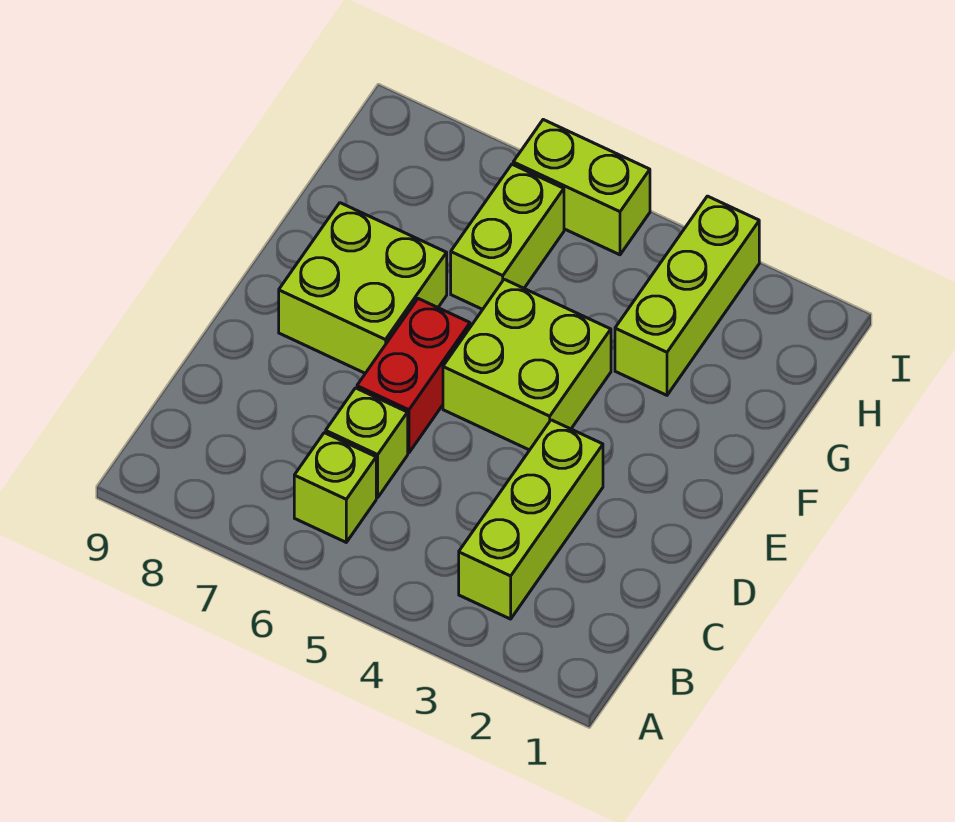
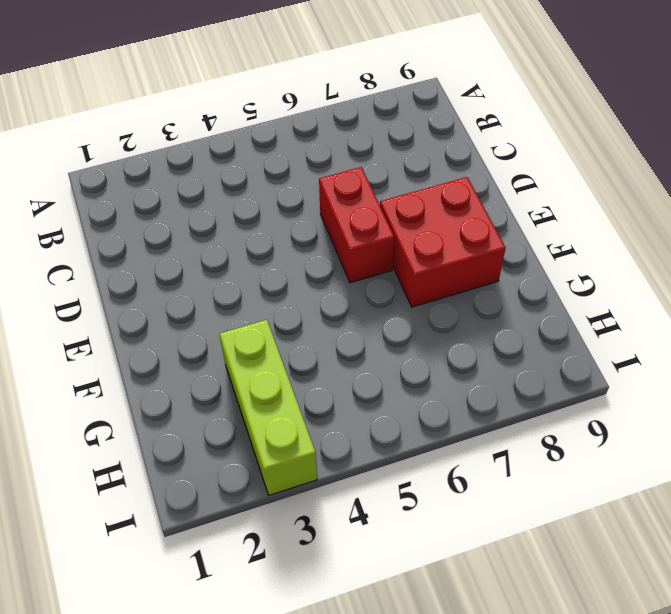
red 2x2 brick [380,177,506,307] -> lime 2x2 brick [279,203,447,373]
none -> lime 1x3 brick [459,420,603,619]
none -> lime 1x1 brick [294,433,376,542]

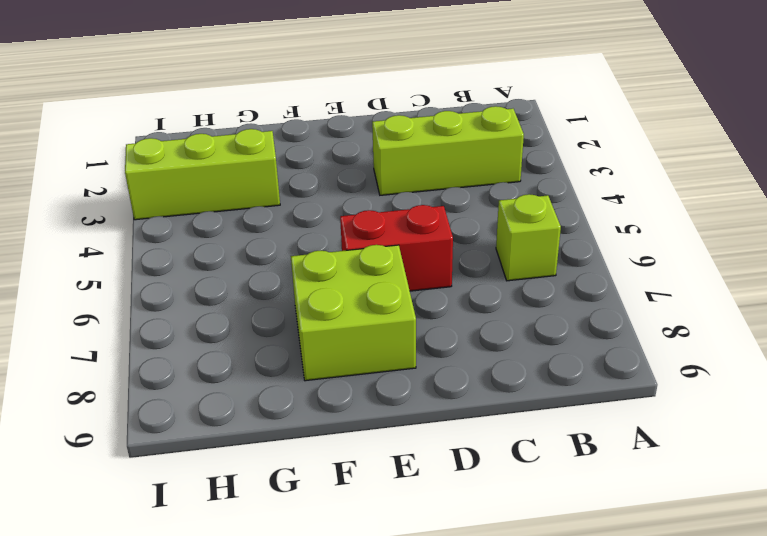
none -> lime 1x1 brick [326,388,408,498]
none -> lime 2x2 brick [443,279,611,450]

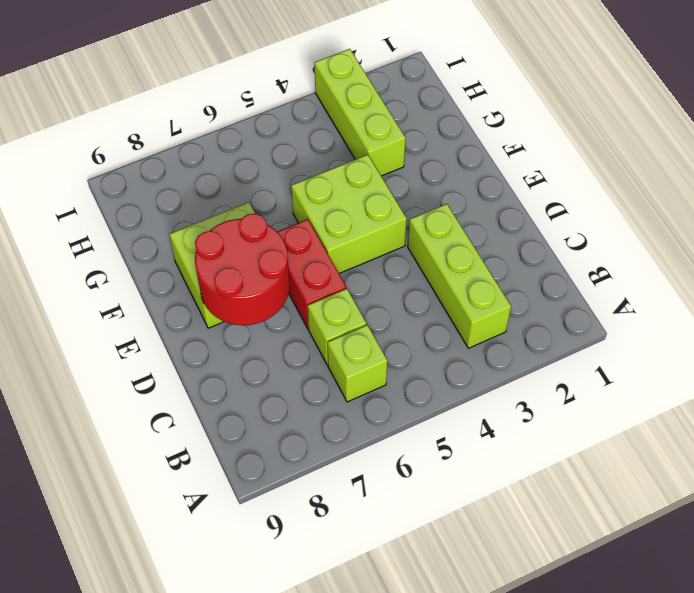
red 2x2 round brick [195,214,290,325] -> none
none -> lime 1x2 brick [451,164,564,309]
none -> lime 1x2 brick [513,120,650,255]

